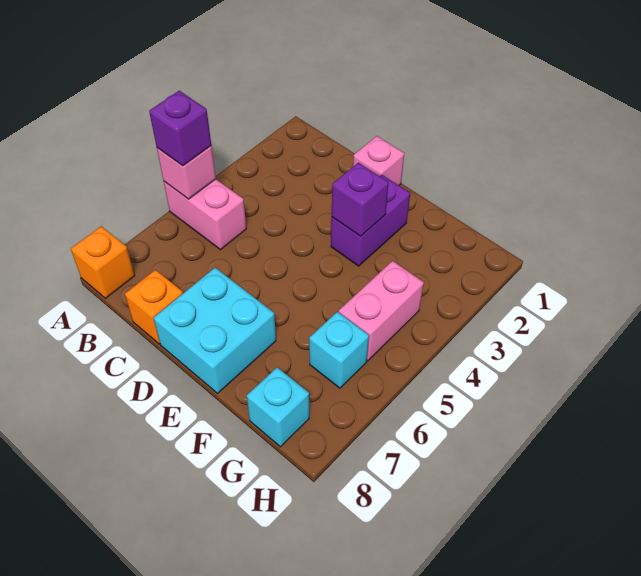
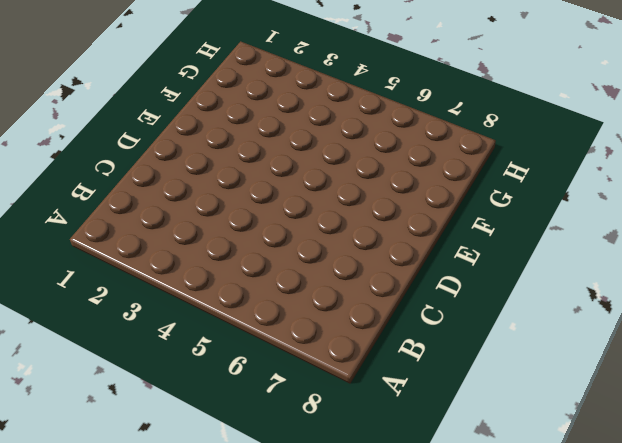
none -> pink 1x2 brick [164,179,246,250]
none -> orange 1x1 brick [71,226,135,298]
none -> orange 1x1 brick [125,270,183,344]

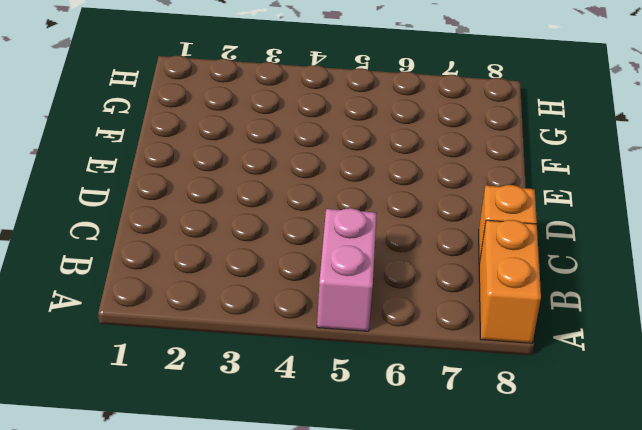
orange 1x2 brick [479,220,541,343] -> orange 1x1 brick [71,226,135,298]
none -> pink 1x1 brick [353,136,404,185]
none -> cyan 2x2 brick [154,268,276,393]
none -> purple 1x2 brick [331,175,410,266]

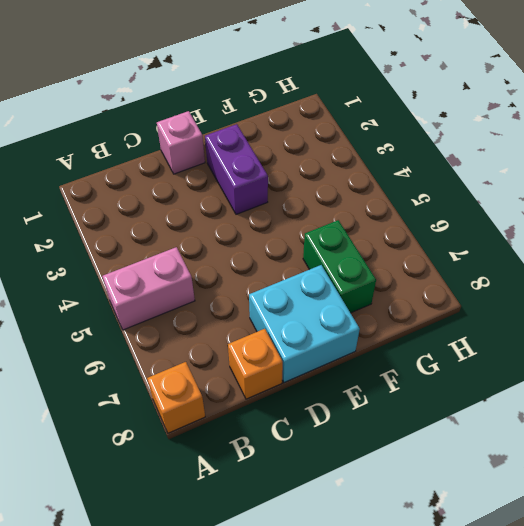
green 1x2 brick [303,220,376,313] -> none
none -> pink 1x2 brick [339,261,424,361]
none -> cyan 1x1 brick [309,312,369,388]
none -> cyan 1x1 brick [247,367,309,447]

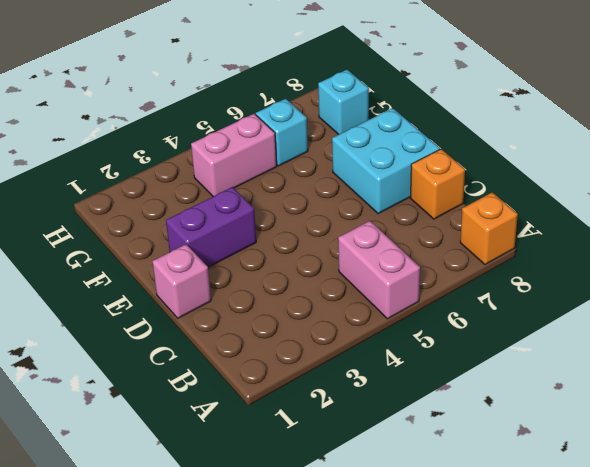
none -> pink 1x1 brick [157,146,216,199]
none -> purple 1x1 brick [332,163,389,236]
none -> purple 1x1 brick [149,91,211,166]

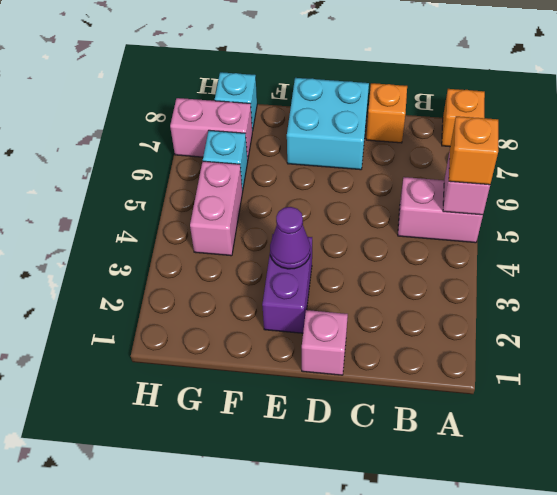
orange 1x1 brick [449,116,498,185] -> purple 1x1 brick [149,91,211,166]
purple 1x1 cone [270,207,310,269] -> purple 1x1 brick [332,163,389,236]
pink 1x2 brick [170,98,252,160] -> none

